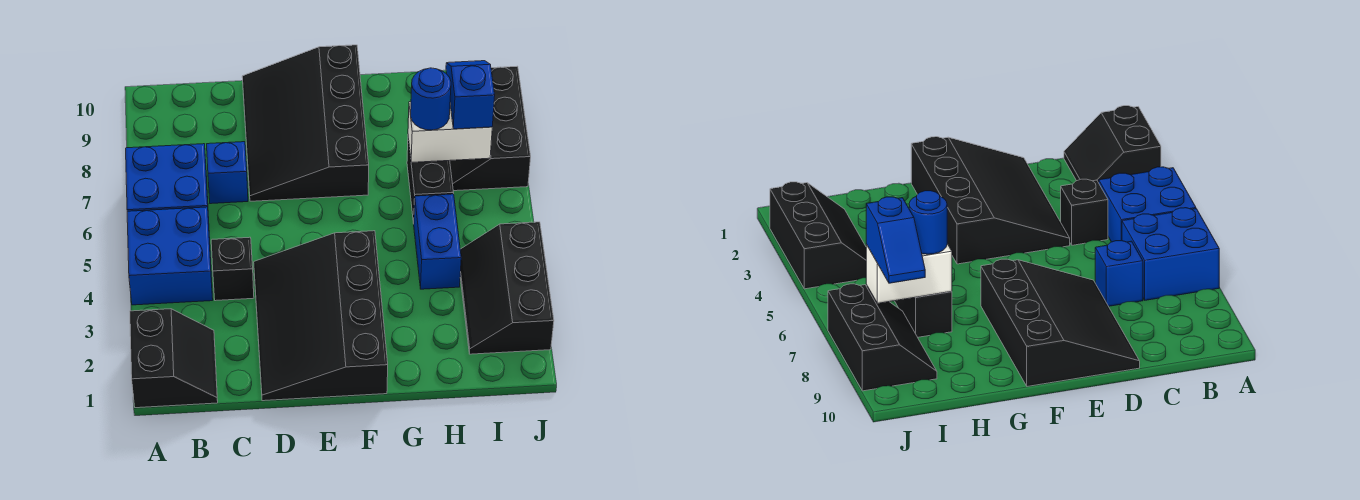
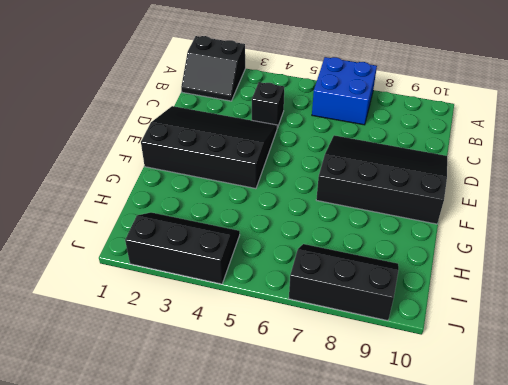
none -> blue 2x2 brick [127,207,213,305]
none -> blue 1x1 brick [207,142,248,204]
none -> blue 1x2 brick [414,194,461,289]

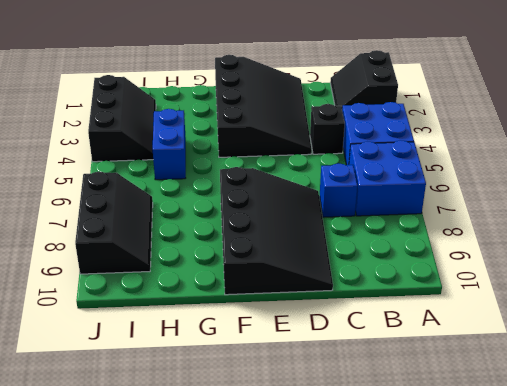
none -> black 1x2 brick [407,137,454,223]
none -> white 1x2 brick [408,102,492,162]
none -> blue 1x1 round brick [411,68,451,130]

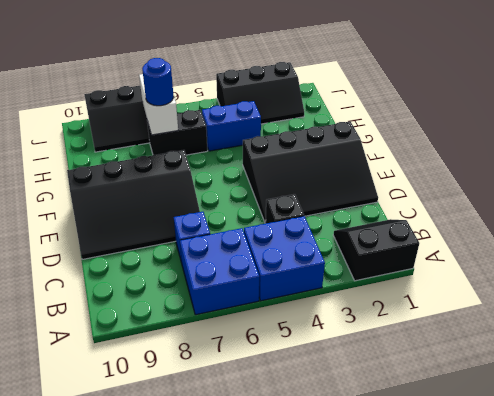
none -> blue 1x2 slope [446,61,495,129]

